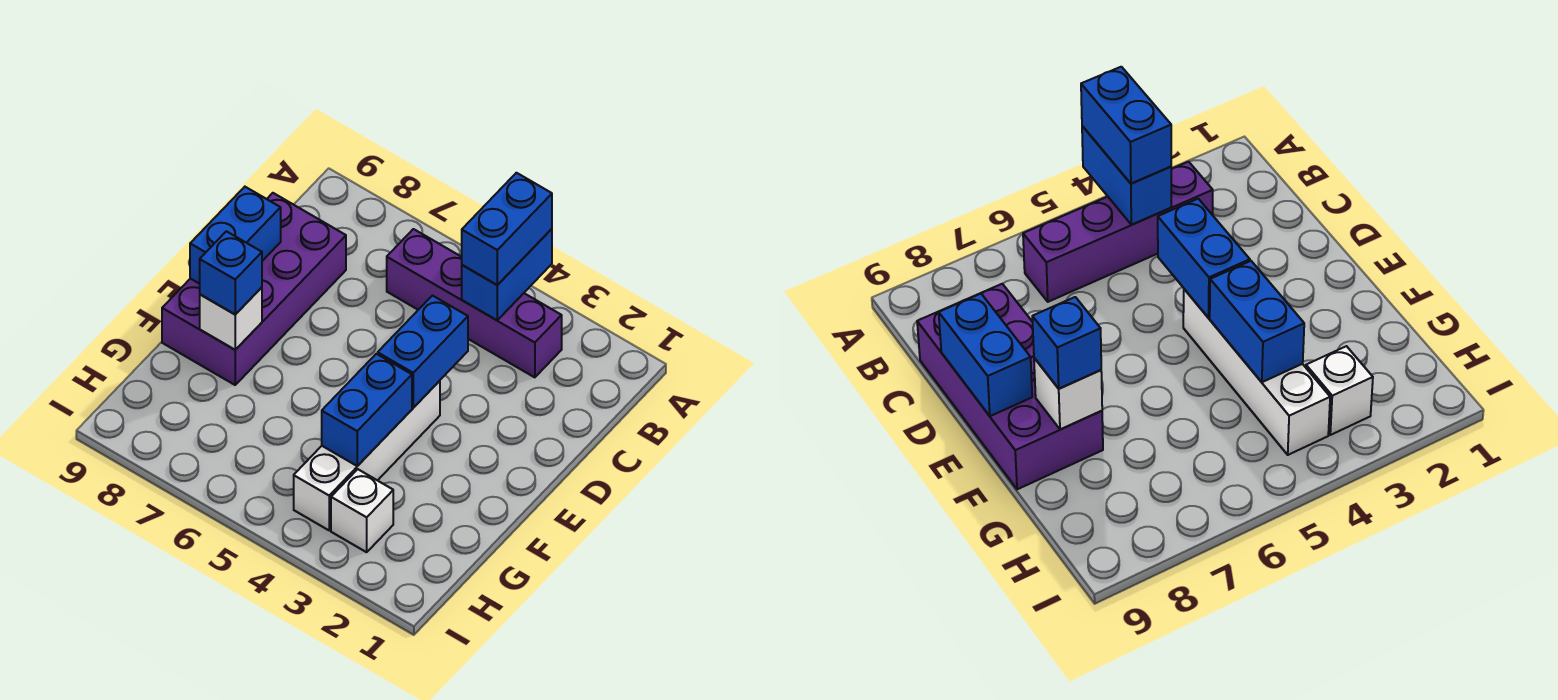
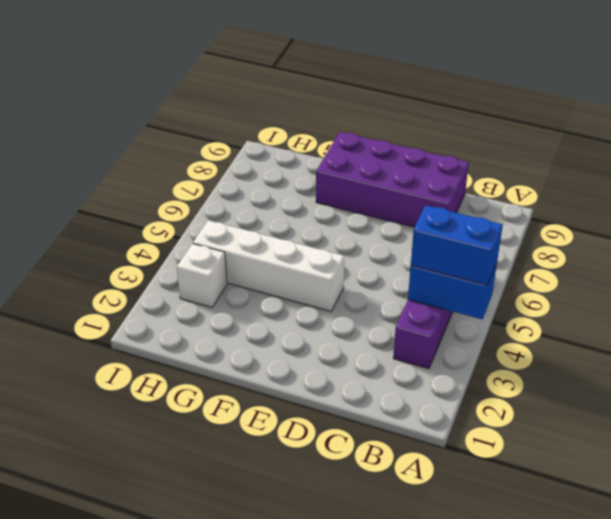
none -> blue 1x2 brick [378,296,468,408]
none -> blue 1x2 brick [190,187,281,284]

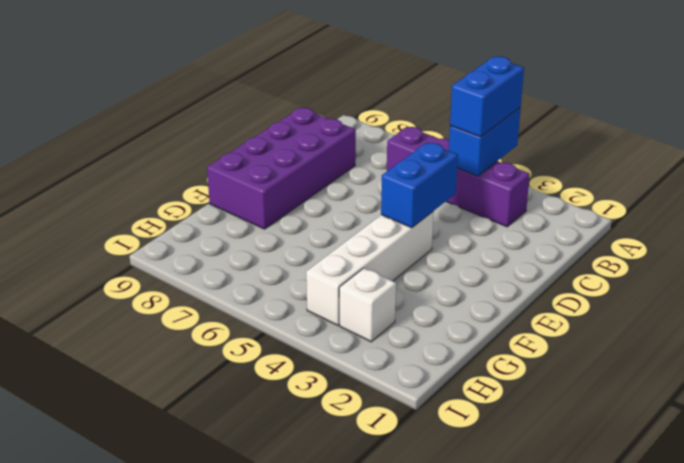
none -> blue 1x2 brick [190,187,281,284]
none -> blue 1x2 brick [322,354,412,466]

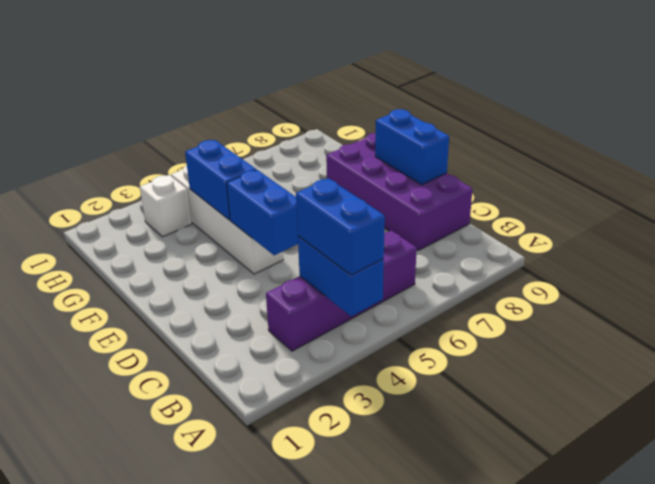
none -> white 1x1 brick [200,287,262,350]
none -> blue 1x1 brick [200,231,262,314]

